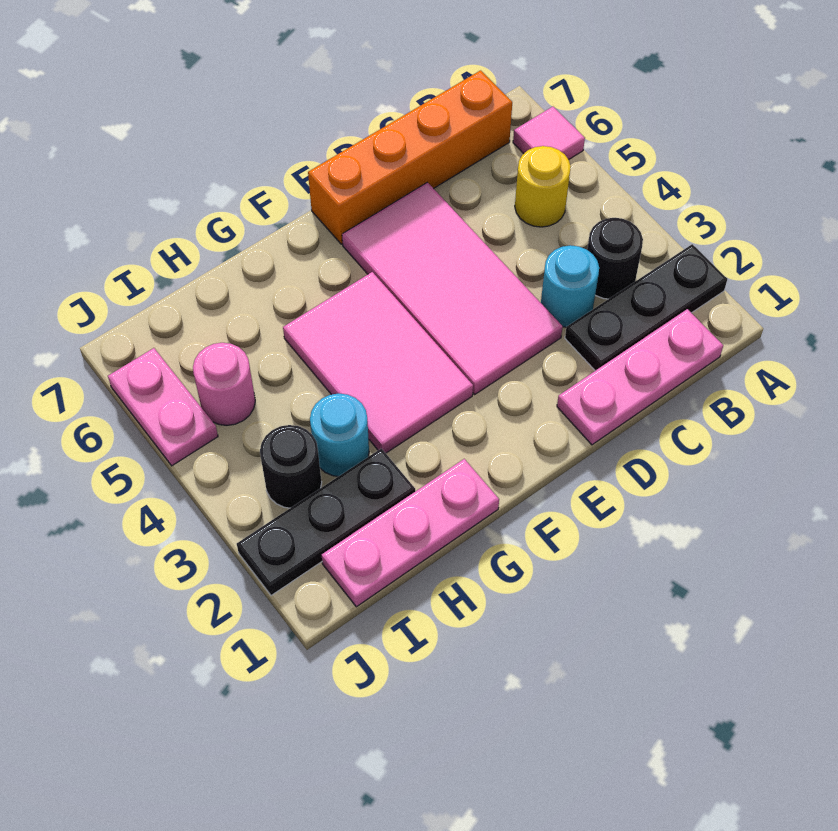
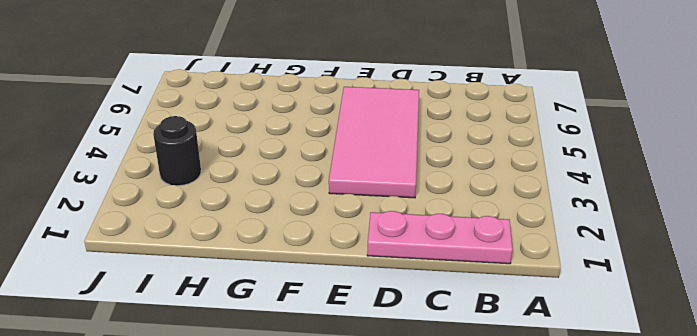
none -> black 1x3 plate [565,244,727,371]
none -> pink 1x1 tile [513,107,585,160]
none -> black 1x1 round brick [587,218,643,299]

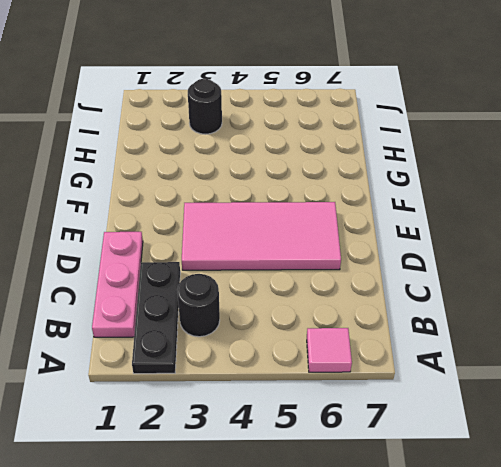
none -> yellow 1x1 round brick [515,146,571,227]
none -> orange 1x4 brick [308,70,512,244]
none -> cyan 1x1 round brick [541,245,599,327]

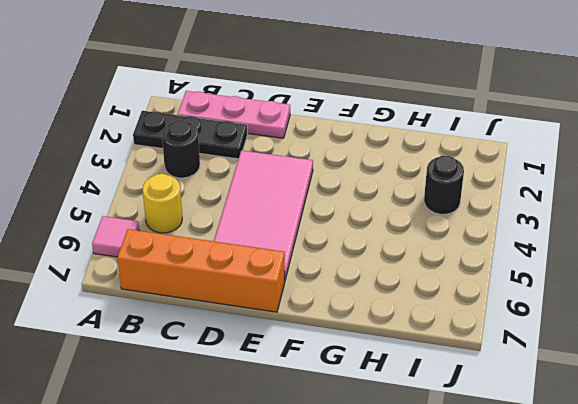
none -> cyan 1x1 round brick [541,245,599,327]
none -> pink 2x3 tile [283,272,473,453]
none -> pink 1x3 plate [322,459,499,607]

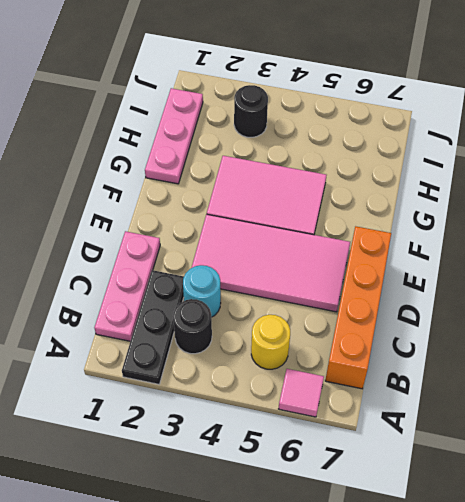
none -> black 1x3 plate [237,448,415,596]
none -> cyan 1x1 round brick [310,393,369,476]
none -> pink 1x1 round brick [193,343,255,425]

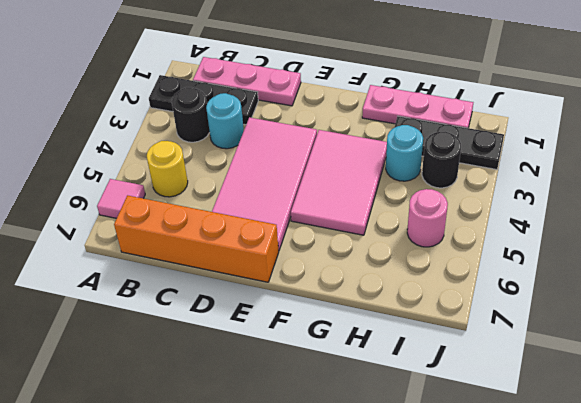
none -> pink 1x2 plate [108,348,218,466]

